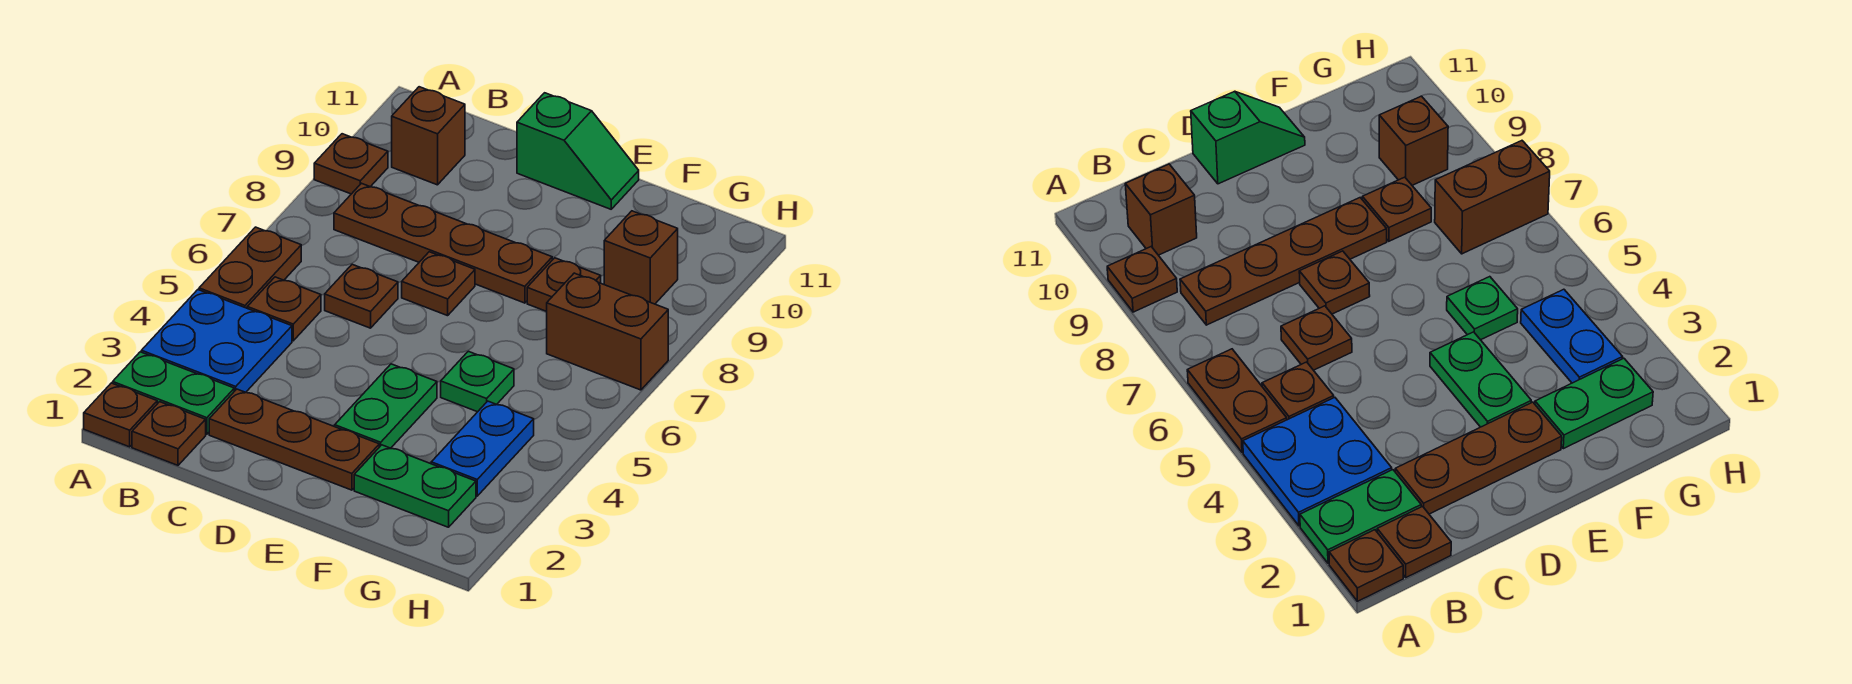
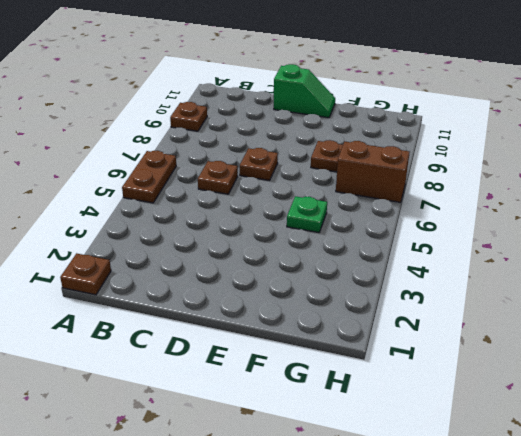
none -> green 1x2 plate [113,352,234,434]
none -> blue 2x2 plate [141,290,292,392]
none -> brown 1x1 plate [132,402,206,465]

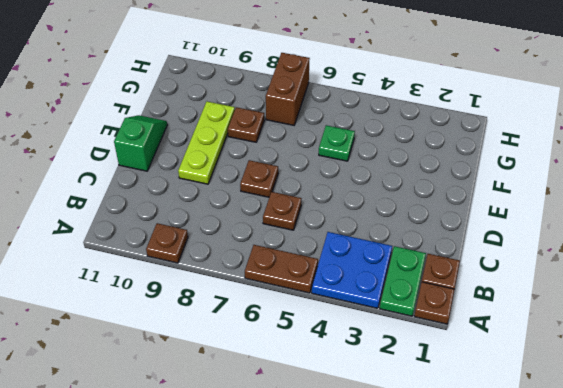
lime 1x3 plate [178,102,235,184] -> none
none -> brown 1x1 plate [247,277,321,341]
none -> brown 1x4 plate [334,183,552,303]
none -> brown 1x1 brick [392,87,465,185]

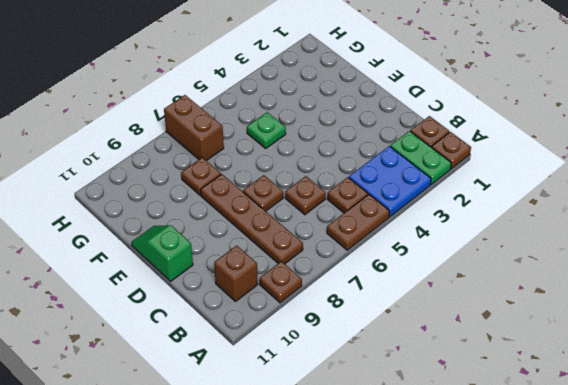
none -> brown 1x3 plate [209,389,379,490]
none -> green 1x2 plate [335,364,437,448]
none -> green 1x2 plate [354,445,476,527]

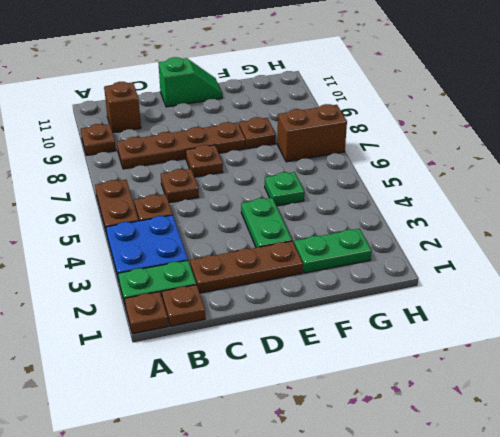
none -> blue 1x2 plate [431,401,534,496]
none -> brown 1x1 brick [604,211,678,304]

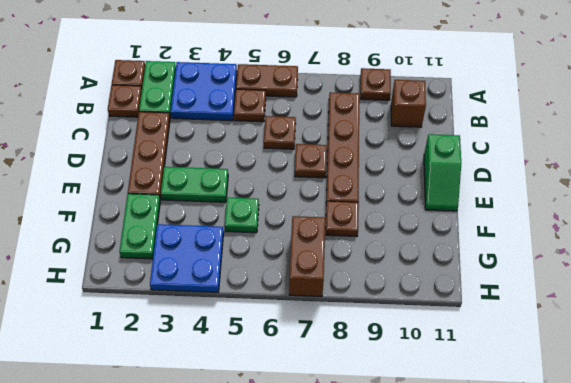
blue 2x2 plate [150,224,224,292] -> blue 1x2 plate [431,401,534,496]
none -> brown 1x1 brick [604,211,678,304]

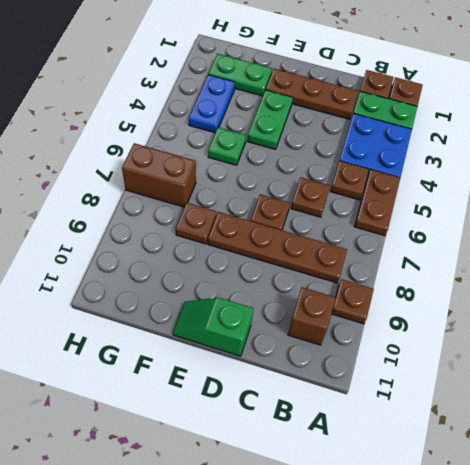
none -> brown 1x1 brick [604,211,678,304]

